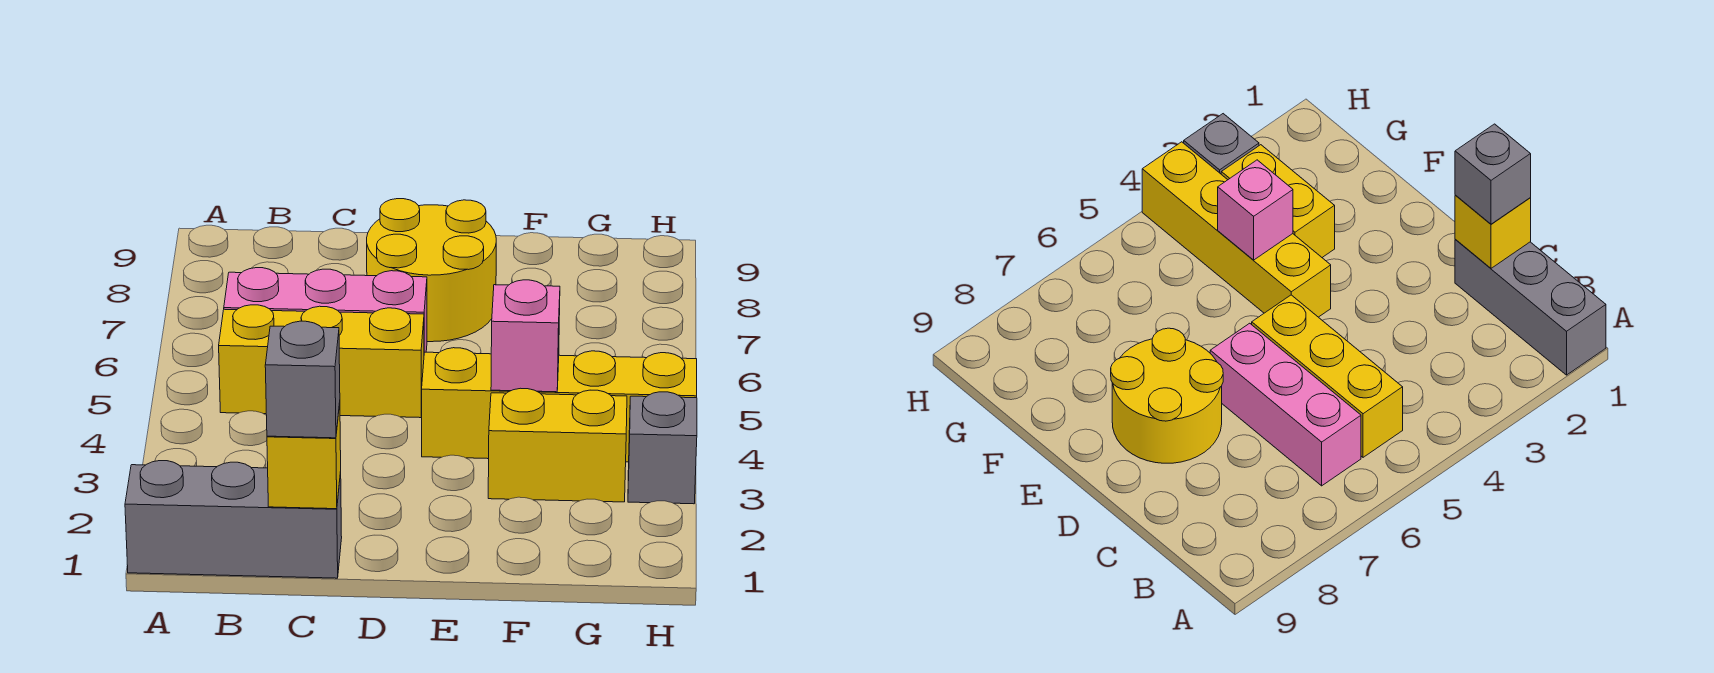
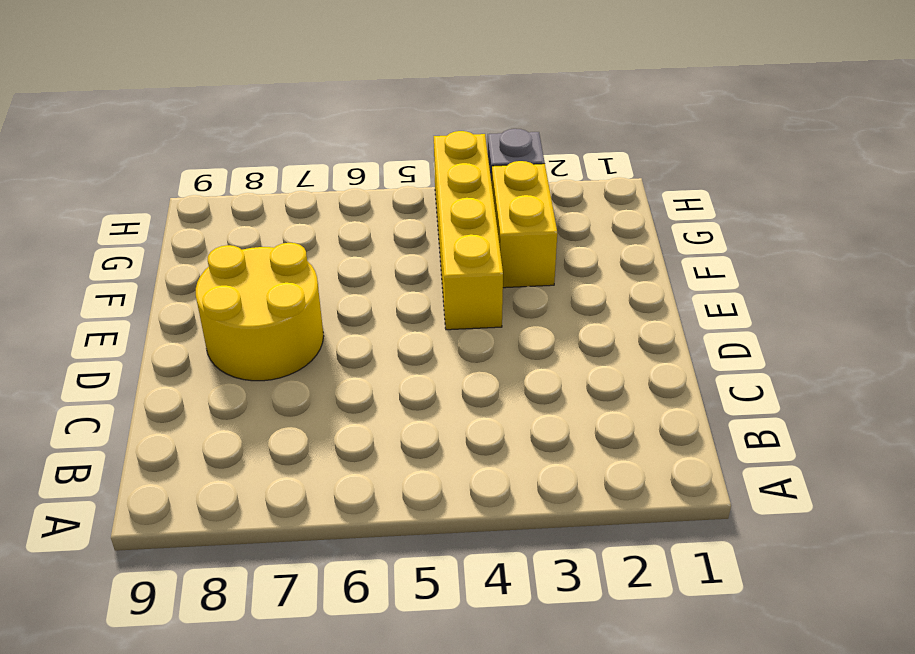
none -> grey 1x3 brick [125,461,342,578]
none -> yellow 1x3 brick [219,305,424,418]

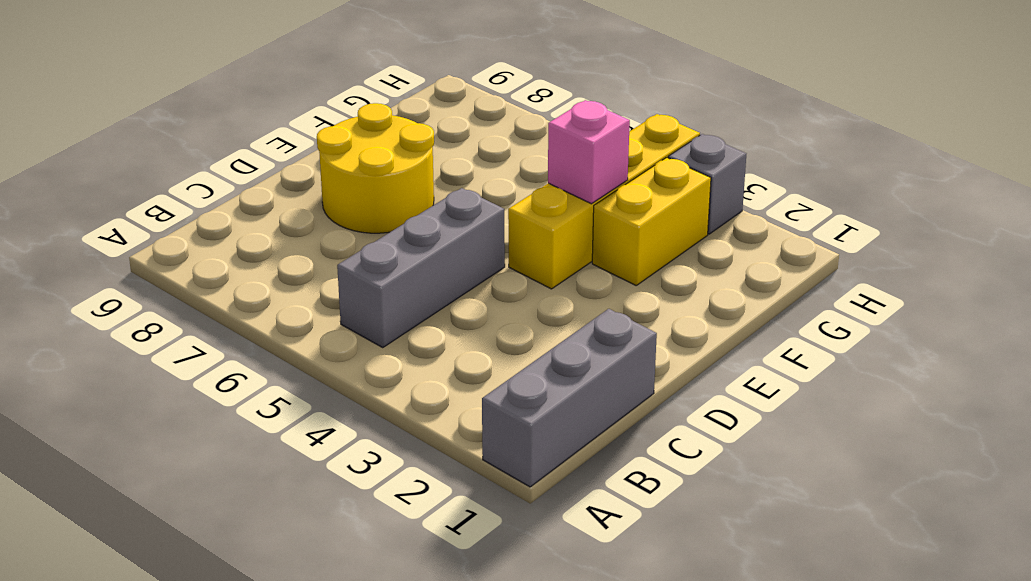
grey 1x3 brick [337,188,505,347] -> yellow 1x3 brick [219,305,424,418]
none -> pink 1x3 brick [224,268,427,352]
none -> yellow 1x1 brick [267,403,341,509]

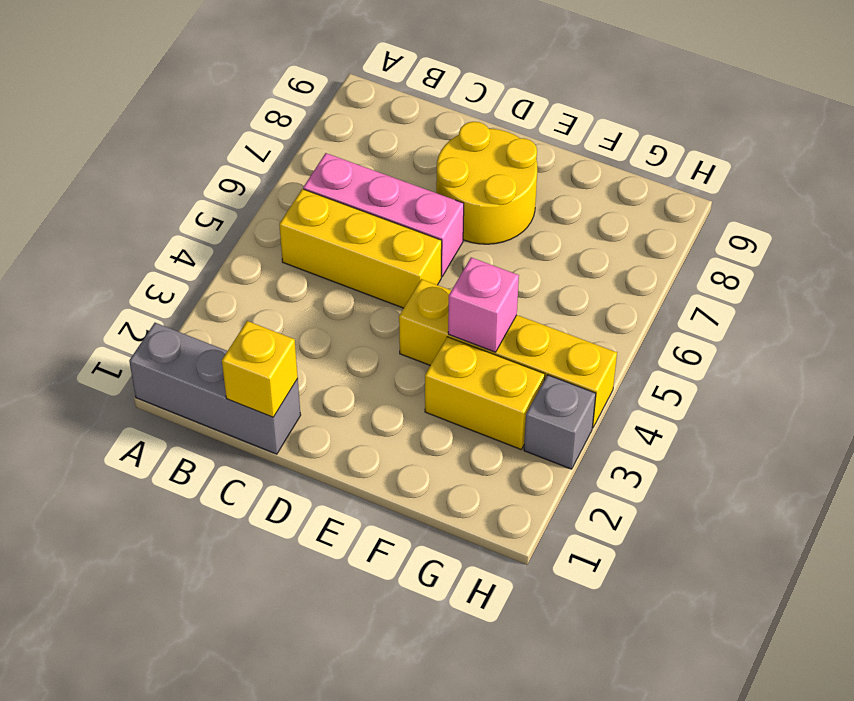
none -> grey 1x1 brick [265,321,340,438]

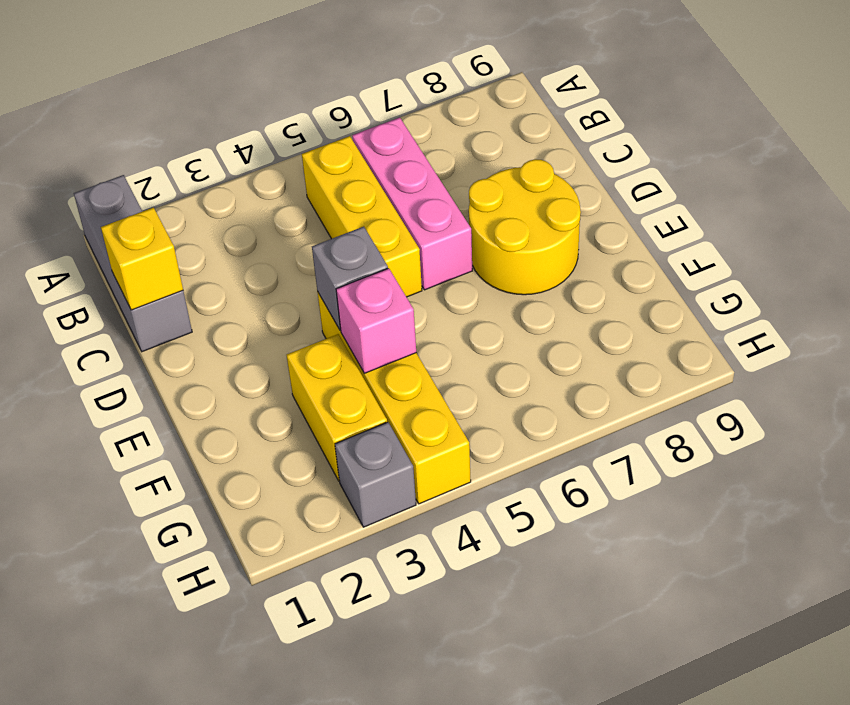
grey 1x1 brick [312,227,388,330] -> grey 1x1 brick moved to [265,321,340,438]

